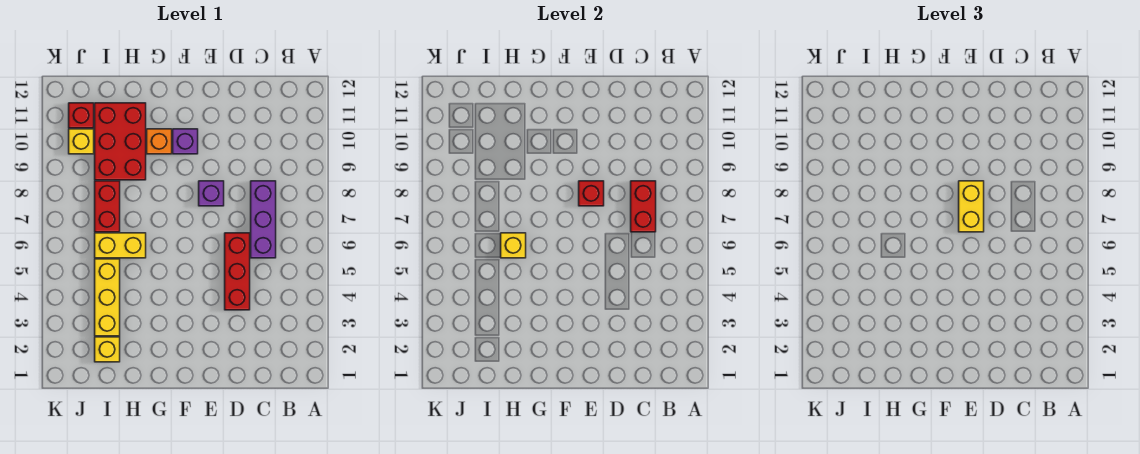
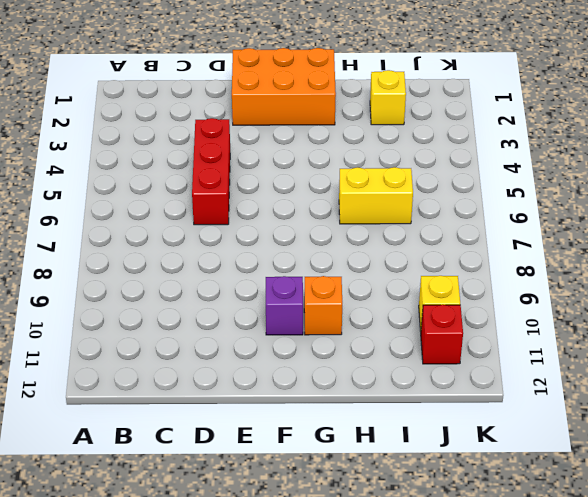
orange 2x3 brick [232,48,336,125] -> none
none -> purple 1x3 brick [251,181,276,258]
none -> purple 1x1 brick [199,181,224,206]
none -> red 2x3 brick [95,103,146,180]

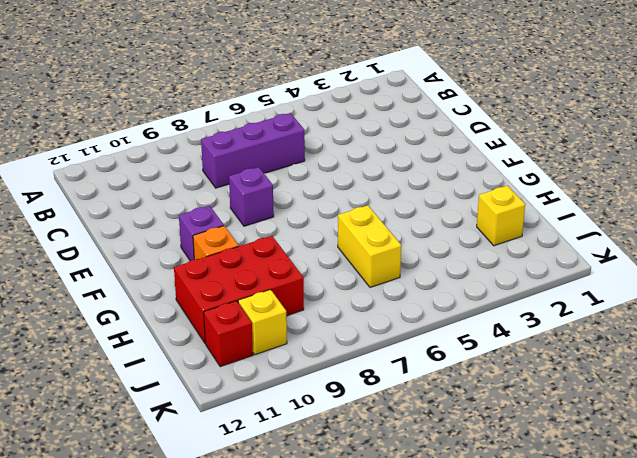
none -> red 1x3 brick [225,233,250,310]
none -> yellow 1x3 brick [95,259,120,336]
none -> red 1x2 brick [95,181,120,232]

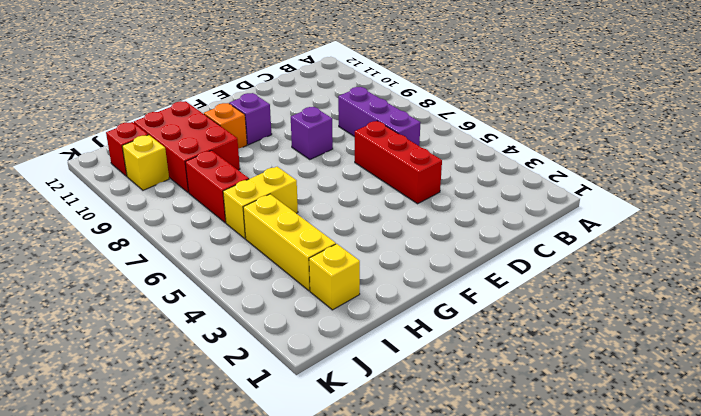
none -> red 1x2 brick [631,181,656,232]
none -> red 1x1 brick [579,181,604,206]
none -> yellow 1x1 brick [501,233,526,258]

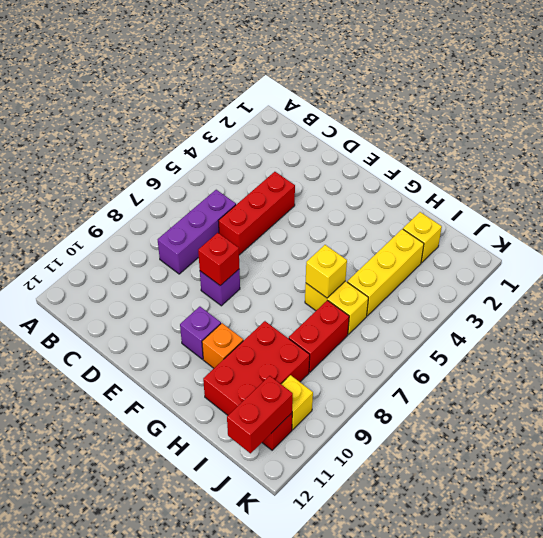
red 1x2 brick [227,376,293,453] -> red 1x2 brick moved to [631,181,656,232]
none -> yellow 1x2 brick [959,181,984,232]

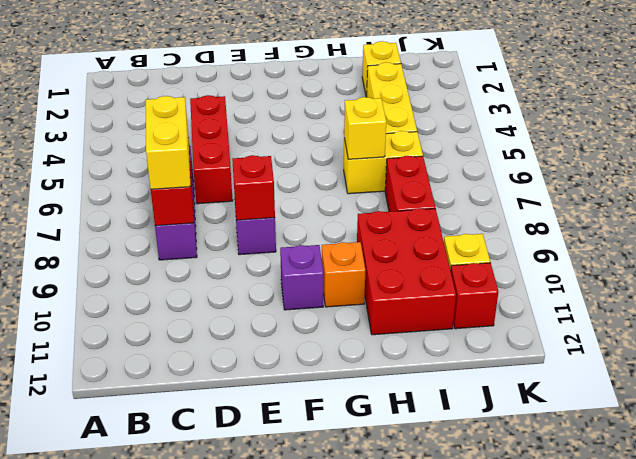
yellow 1x2 brick [146,96,191,189] -> yellow 1x2 brick moved to [959,181,984,232]

